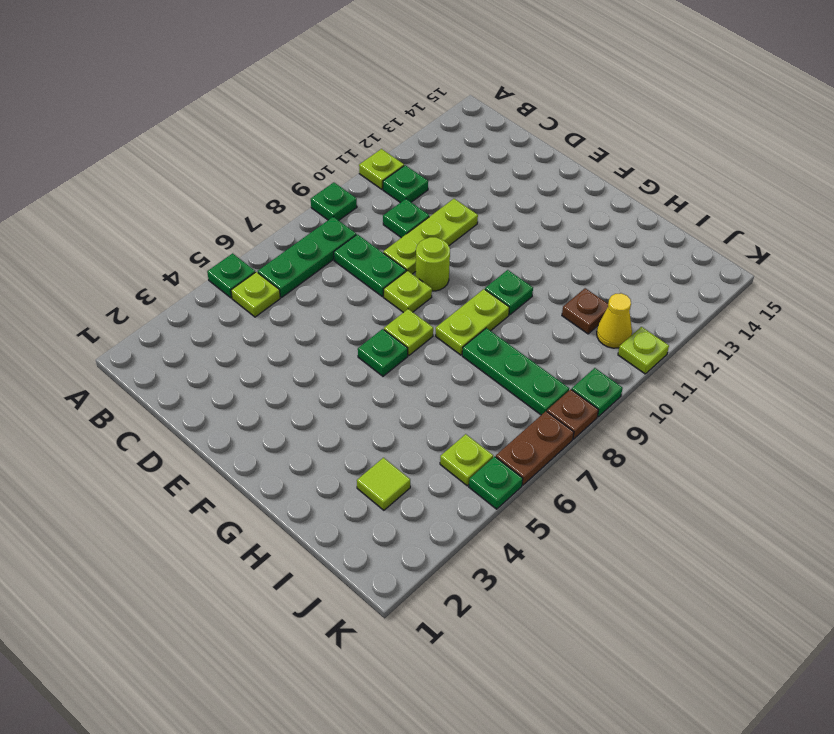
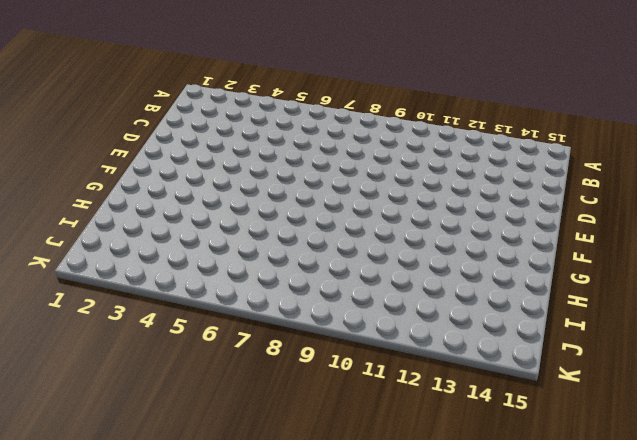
none -> green 1x1 plate [207,253,255,298]
none -> green 1x1 plate [311,182,357,220]
none -> lime 1x1 plate [359,149,404,189]

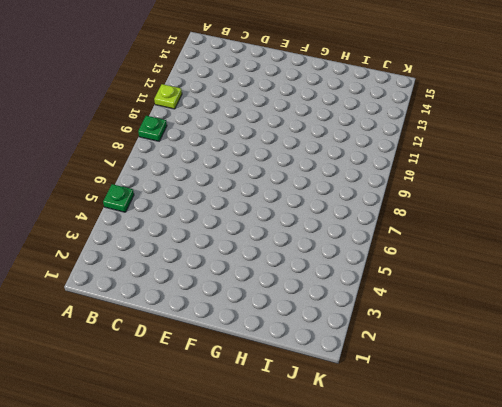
none -> lime 1x1 plate [231,272,280,317]
none -> green 1x3 plate [258,217,356,297]
none -> green 1x1 plate [383,165,428,203]

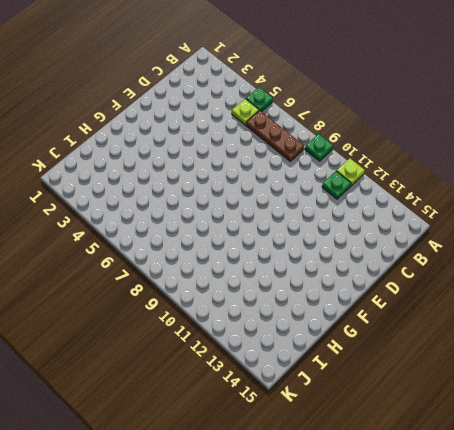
brown 1x3 plate [246,110,304,161] -> green 1x3 plate [258,217,356,297]
none -> green 1x2 plate [334,234,406,297]
none -> green 1x1 plate [383,199,429,238]
none -> lime 1x3 plate [383,199,478,274]

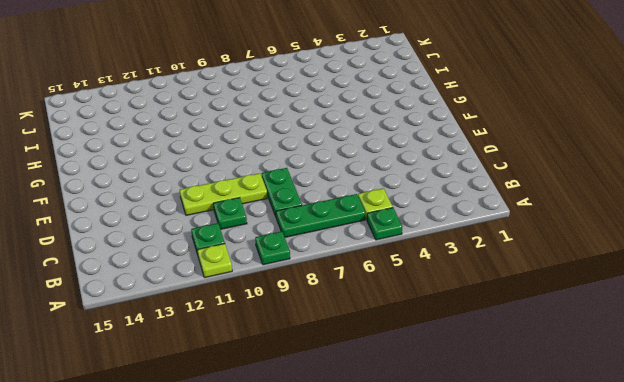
none -> lime 1x1 plate [384,271,432,313]
none -> lime 1x1 round brick [416,237,450,291]
none -> green 1x1 plate [358,329,408,376]

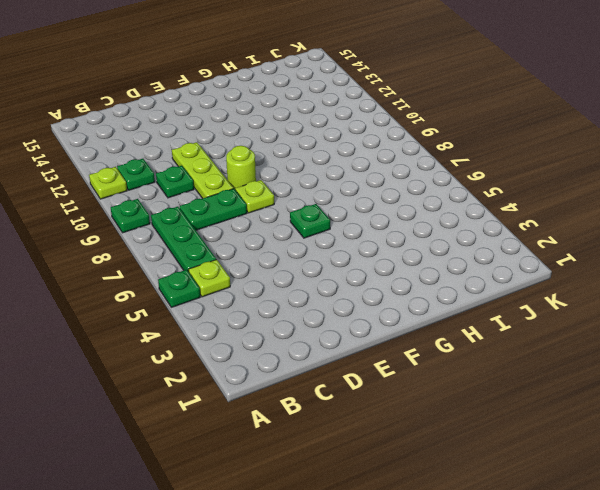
none -> lime 1x1 plate [384,309,433,356]
none -> lime 1x2 plate [436,289,509,355]
none -> green 1x1 plate [485,270,533,315]

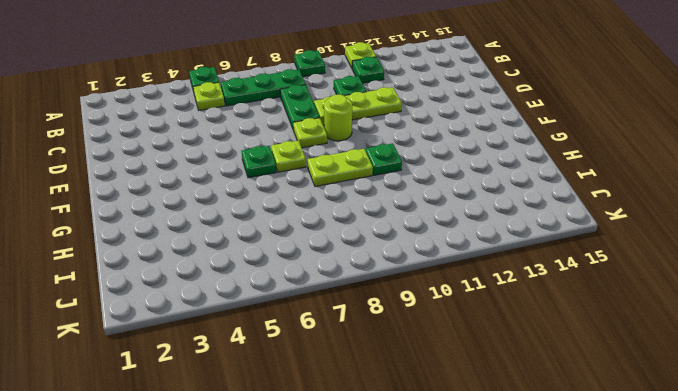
none -> green 1x3 plate [462,328,569,415]
none -> lime 1x1 tile [357,458,410,510]
none -> brown 1x1 plate [562,288,608,334]

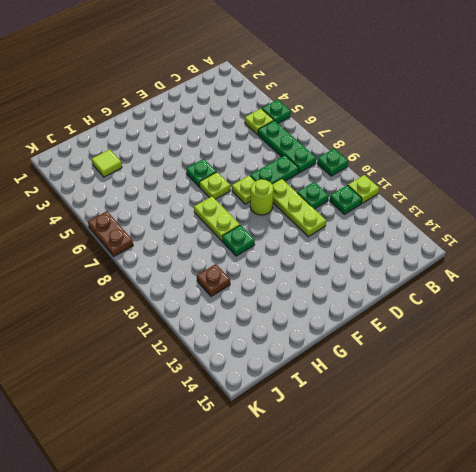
none -> green 1x3 plate [462,328,569,415]
none -> lime 1x1 plate [440,434,493,486]
none -> yellow 1x1 cone [597,293,632,348]

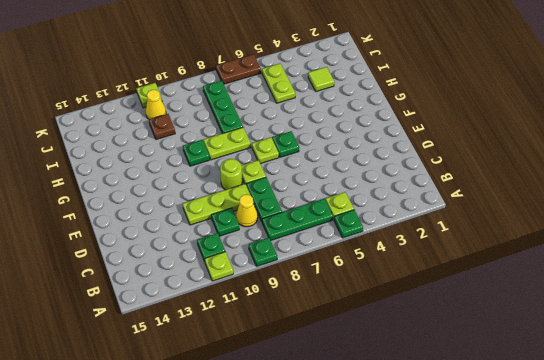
yellow 1x1 cone [236,195,258,227] -> none
lime 1x2 plate [262,64,295,103] -> lime 1x1 plate [440,434,493,486]
none -> green 1x1 plate [469,456,523,509]
none -> brown 1x1 plate [547,389,599,439]
none -> green 1x1 plate [572,368,623,417]

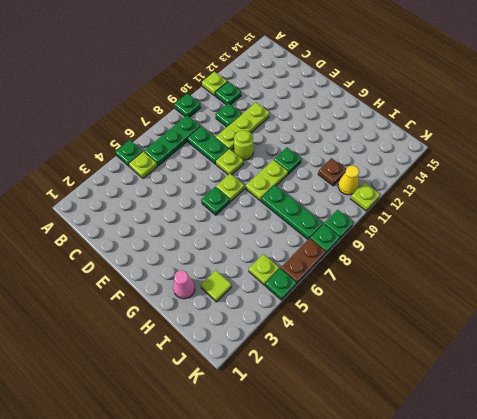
pink 1x1 cone [173,270,195,299] -> none
green 1x1 plate [310,224,340,254] -> brown 1x1 plate [547,389,599,439]

